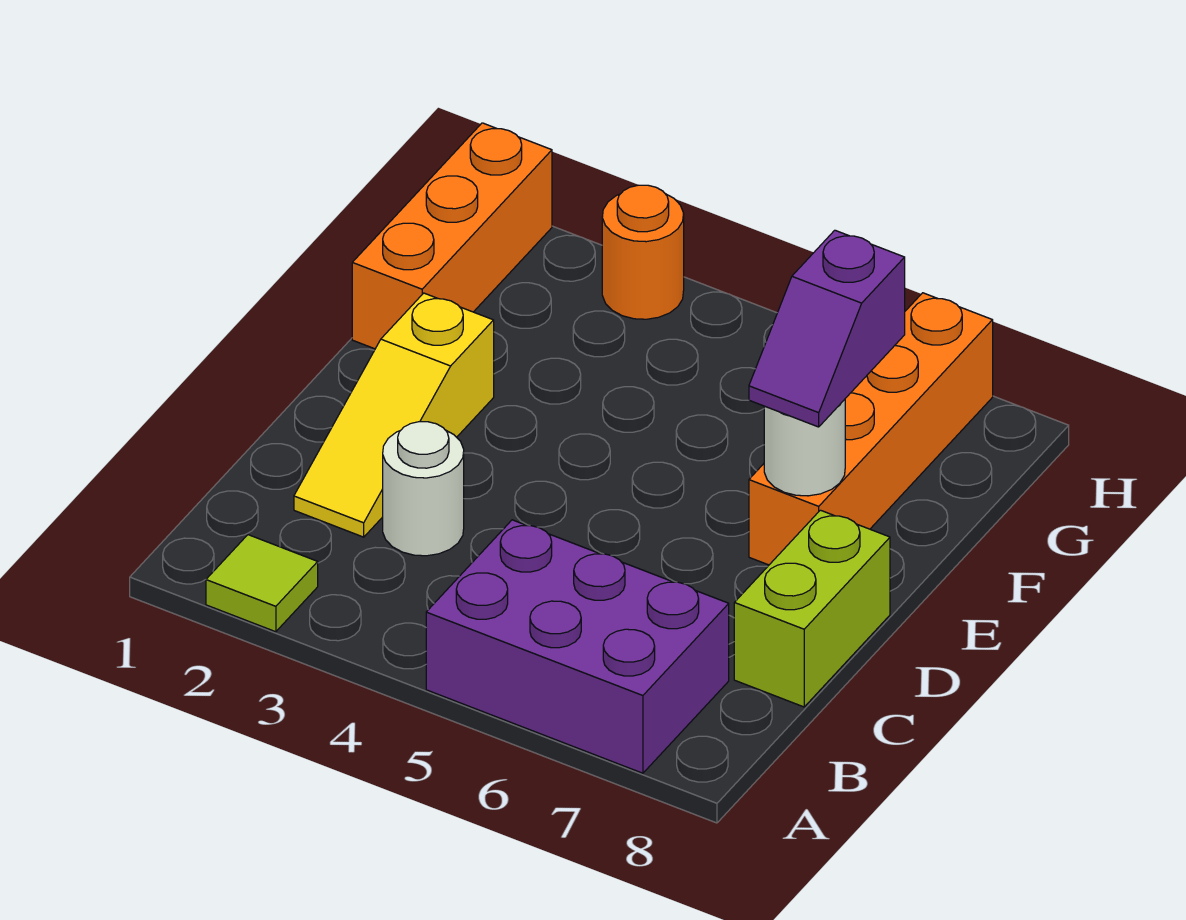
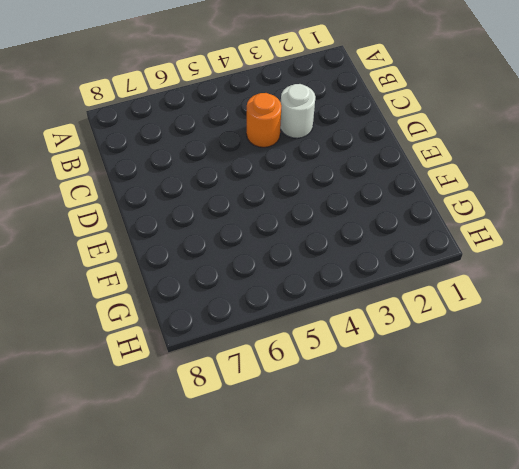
orange 1x1 round brick [246,93,281,147] -> orange 1x1 round brick moved to [602,185,684,319]
none -> lime 1x1 tile [206,535,318,632]
none -> purple 2x3 brick [426,520,729,773]

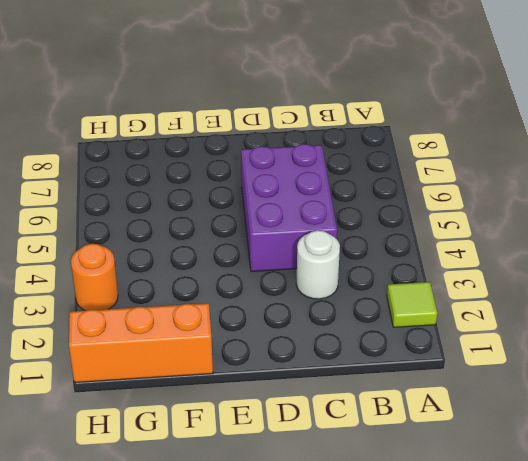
purple 2x3 brick [241,144,337,272] -> purple 2x3 brick moved to [426,520,729,773]
none -> yellow 1x3 slope [294,293,494,537]
none -> lime 1x2 brick [734,510,890,707]

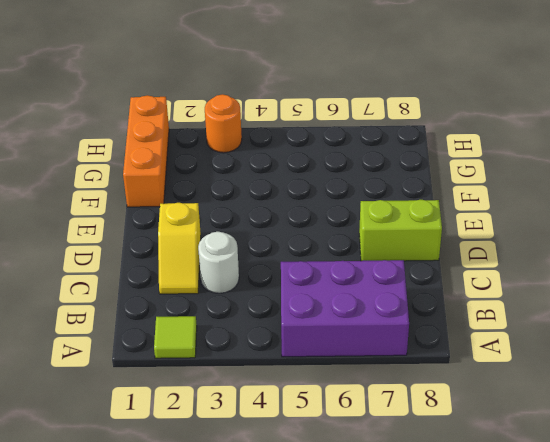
yellow 1x2 slope [158,203,201,294] -> yellow 1x3 slope [294,293,494,537]
lime 1x2 brick [359,200,442,261] -> lime 1x2 brick turned to [734,510,890,707]
none -> orange 1x4 brick [749,293,993,565]
none -> white 1x1 round brick [764,400,845,496]

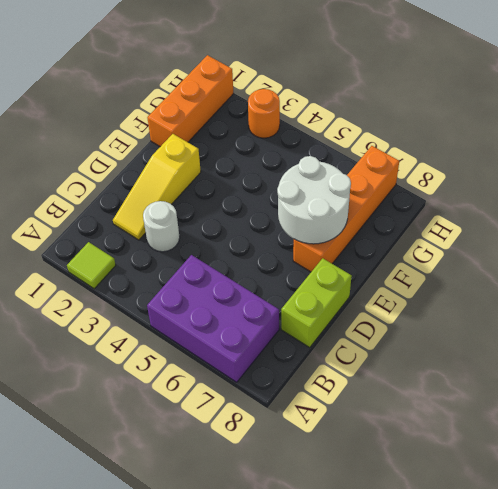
white 2x2 round brick [277,156,351,244] -> white 1x1 round brick [764,400,845,496]
none -> purple 1x2 slope [749,230,905,427]

